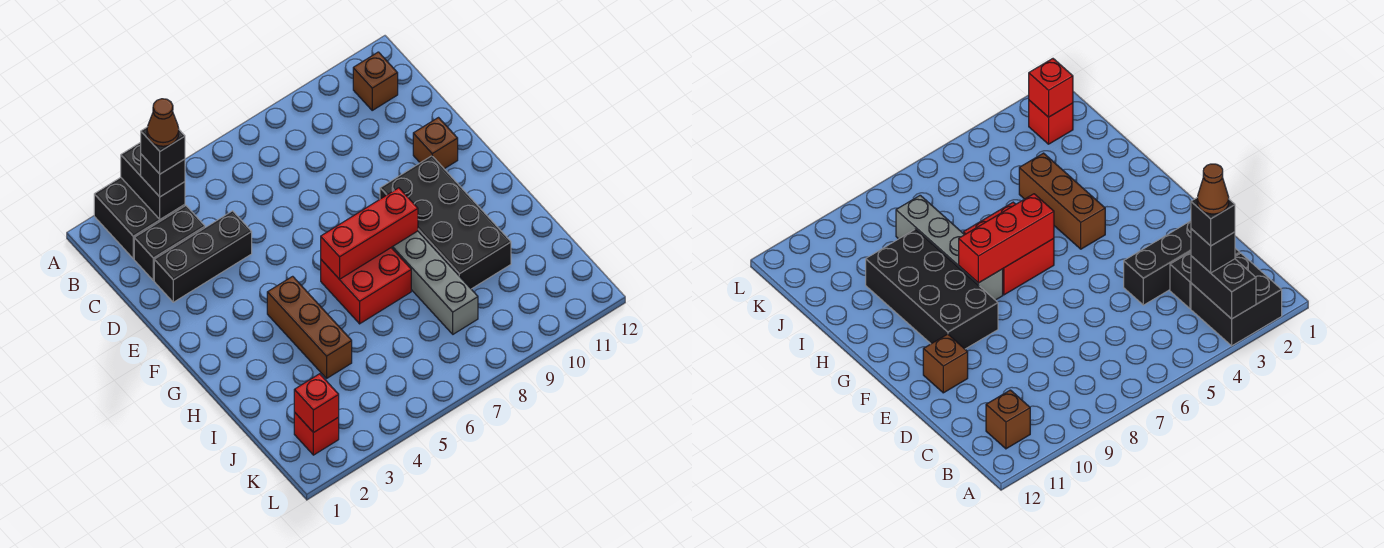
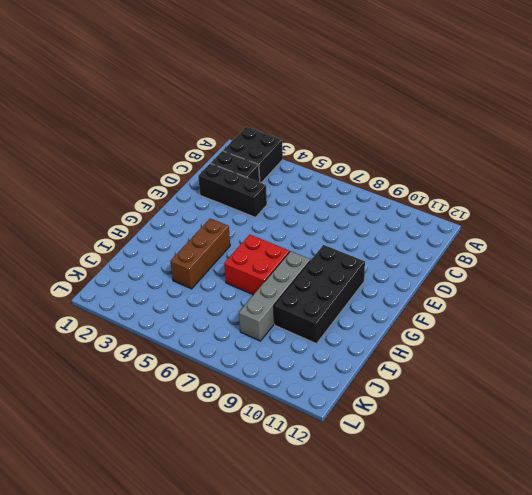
none -> brown 1x1 brick [353,52,398,110]
none -> brown 1x1 brick [413,118,458,169]
none -> red 1x1 brick [294,412,339,455]

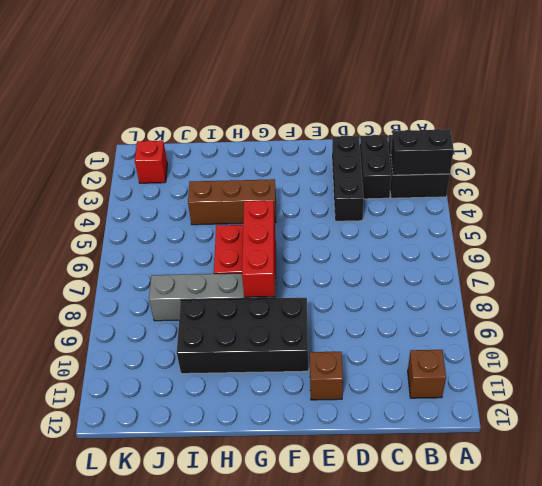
none -> red 1x1 brick [294,374,339,433]
none -> black 1x1 brick [141,154,185,197]
none -> black 1x1 brick [141,127,185,174]

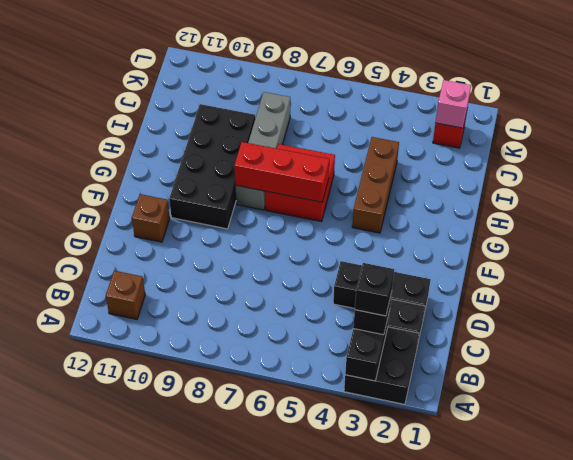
pink 1x1 brick [436,80,471,128] -> red 1x1 brick [294,374,339,433]
none -> brown 1x1 cone [147,99,179,146]

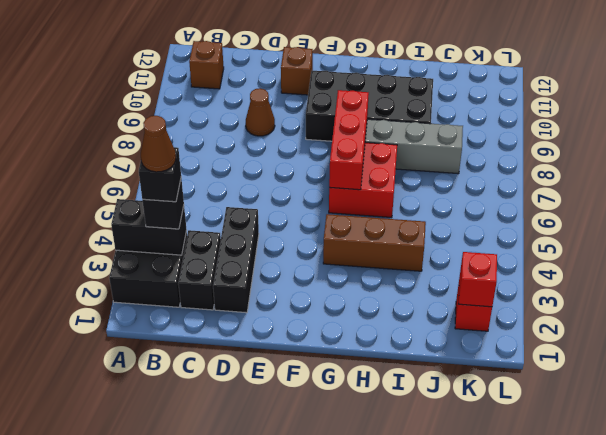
brown 1x1 cone [246,88,275,136] -> none

